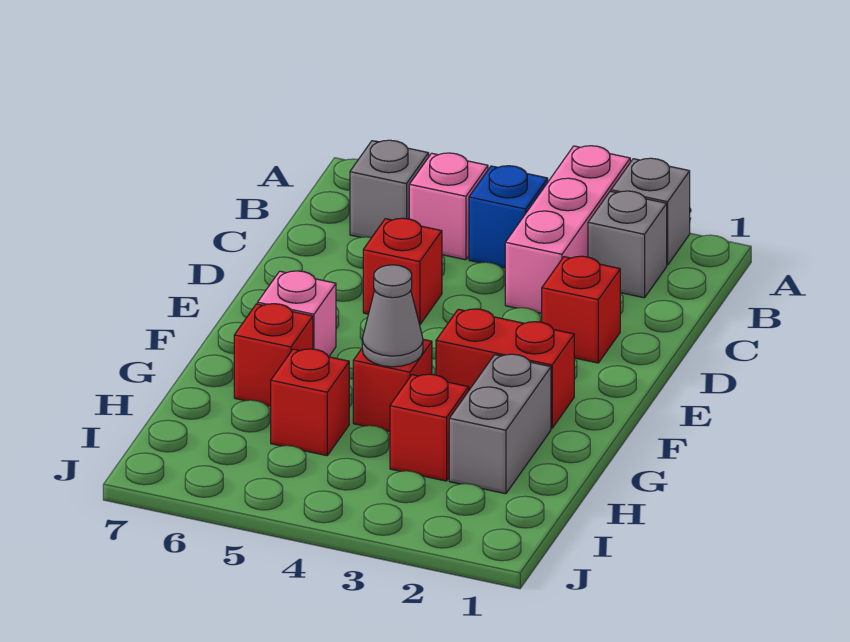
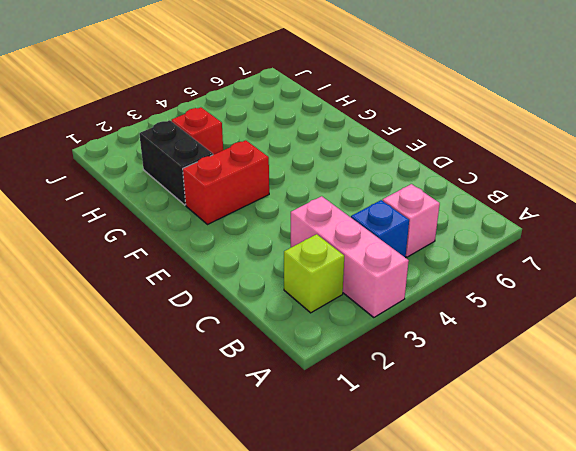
lime 1x1 brick [284,234,344,313] -> grey 1x1 brick [588,191,667,298]
black 1x2 brick [139,120,213,205] -> grey 1x2 brick [449,354,551,494]
none -> grey 1x1 brick [611,158,690,265]
none -> grey 1x1 brick [350,140,429,238]
none -> red 1x1 brick [542,256,620,363]

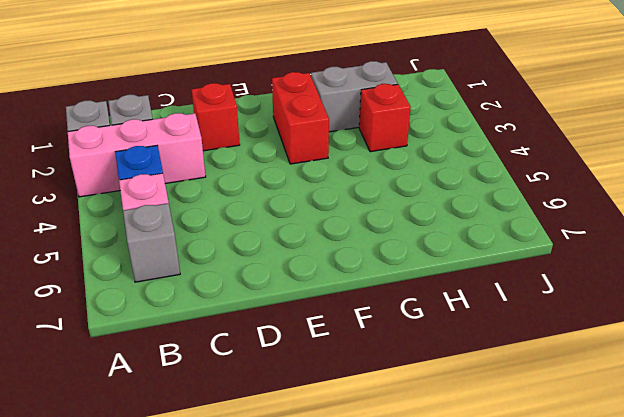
none -> red 1x1 brick [363,218,442,325]
none -> pink 1x1 brick [257,271,336,357]
none -> red 1x1 brick [353,339,432,431]

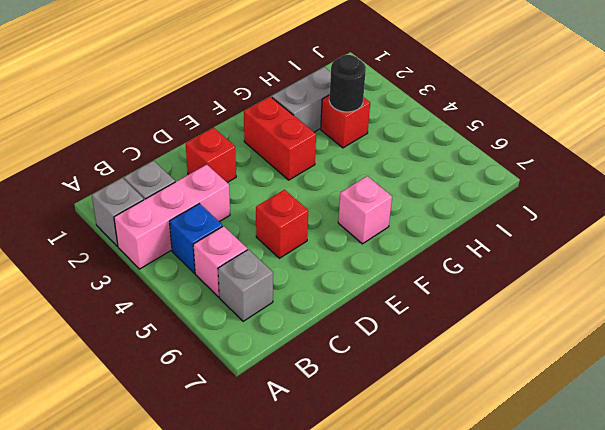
black 1x1 round brick [329,55,366,112] -> none
none -> red 1x1 brick [353,339,432,431]
none -> red 1x1 brick [234,304,313,406]
none -> red 1x1 brick [271,349,349,456]

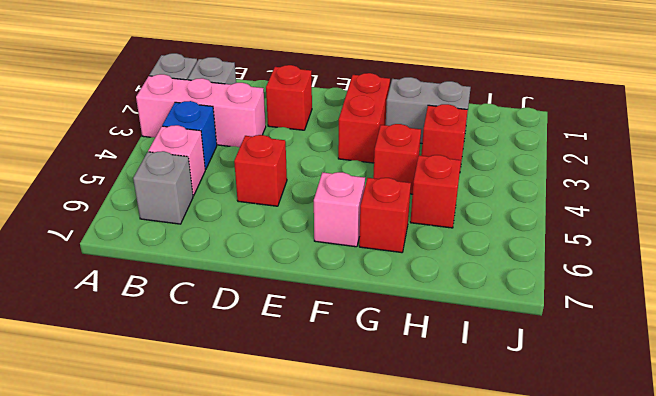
none -> grey 1x1 cone [362,265,423,367]

